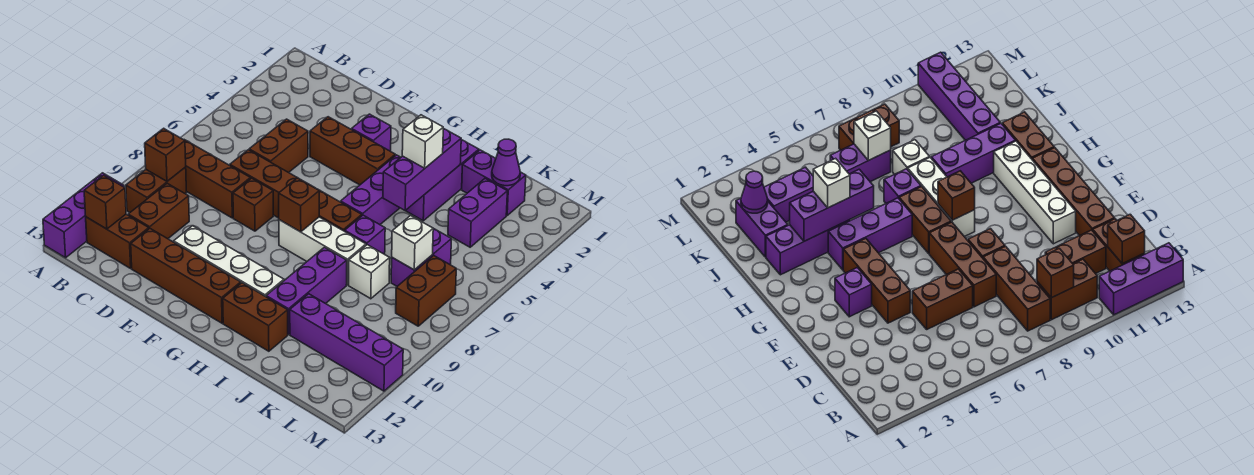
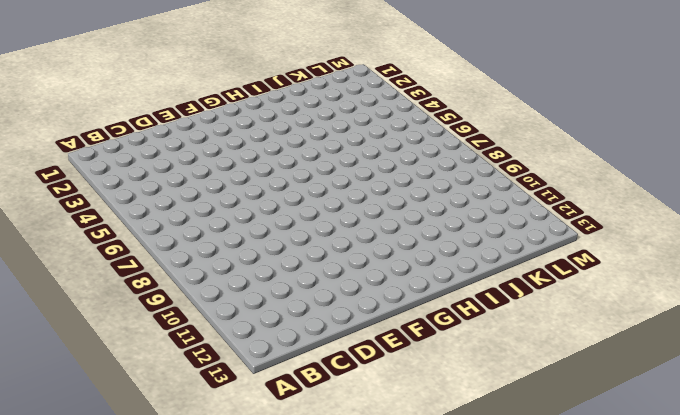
none -> purple 1x3 brick [43,173,124,258]
none -> brown 1x3 brick [185,140,250,218]
none -> brown 1x2 brick [126,167,187,212]
none -> brown 1x2 brick [86,214,149,268]

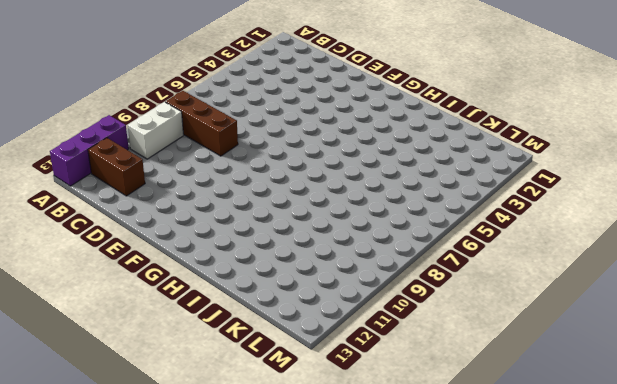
white 1x2 brick [128,102,184,159] -> brown 1x2 brick [126,167,187,212]
none -> brown 1x2 brick [128,183,189,239]
none -> brown 1x2 brick [249,119,308,173]
none -> brown 1x3 brick [230,150,313,218]
none -> brown 1x4 brick [131,229,241,323]

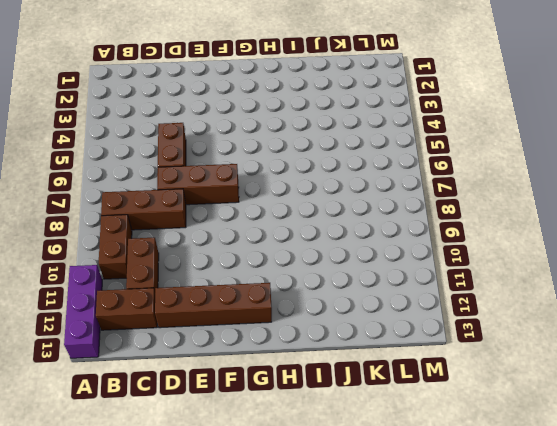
none -> brown 1x3 brick [310,117,395,185]
none -> brown 1x1 brick [233,178,273,231]
none -> white 1x4 brick [174,226,284,297]
none -> purple 1x1 brick [352,114,391,151]

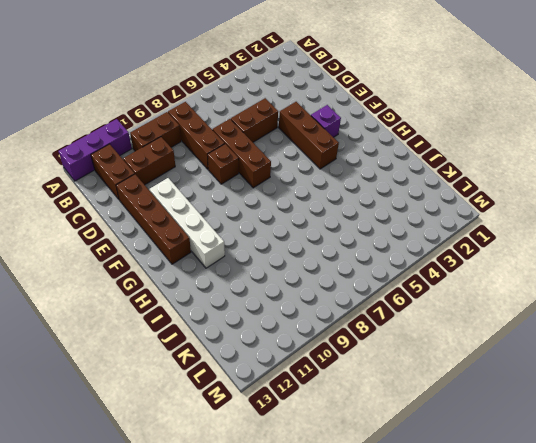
none -> brown 1x2 brick [317,189,362,231]
none -> white 1x3 brick [279,217,366,285]
none -> purple 1x3 brick [341,155,401,224]
none -> brown 1x2 brick [223,283,288,351]

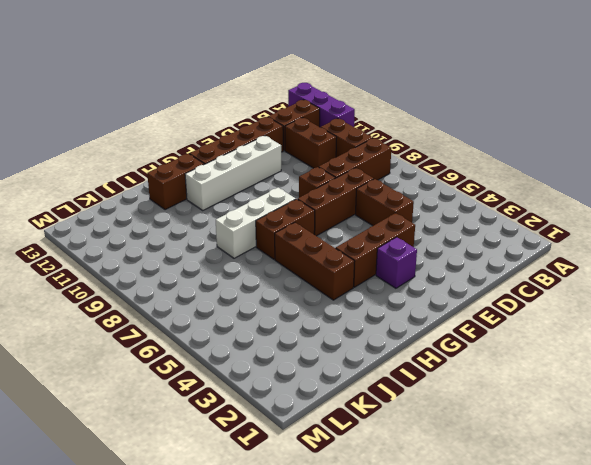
brown 1x3 brick [275,223,355,300] -> purple 1x3 brick [341,155,401,224]
none -> purple 1x3 brick [405,140,479,221]
none -> purple 1x1 brick [345,215,385,254]
none -> purple 1x3 brick [266,247,347,334]
none -> purple 1x2 brick [462,150,526,215]

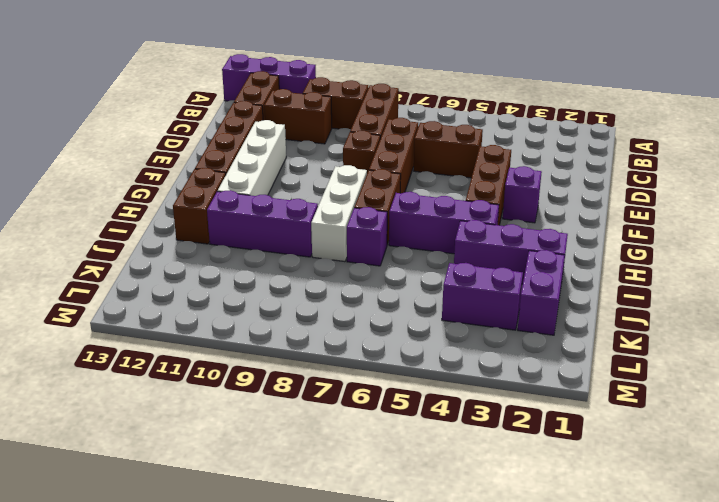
none -> white 1x1 brick [349,245,390,299]
none -> purple 1x4 brick [290,294,403,391]
none -> purple 1x2 brick [391,228,451,286]
none -> brown 1x2 brick [396,256,456,326]

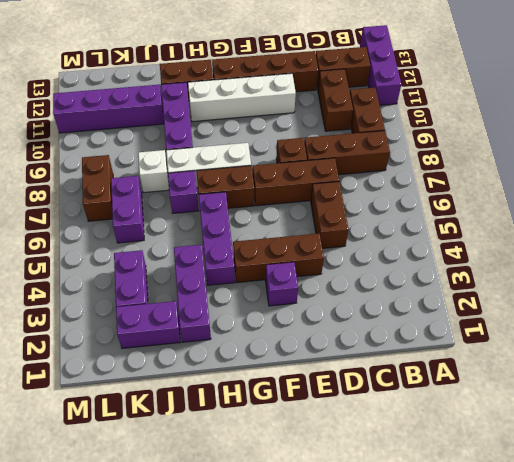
none -> brown 1x1 brick [145,128,186,181]
none -> brown 1x1 brick [84,175,126,229]
none -> brown 1x1 brick [279,178,319,232]
none -> purple 1x3 brick [383,128,461,210]

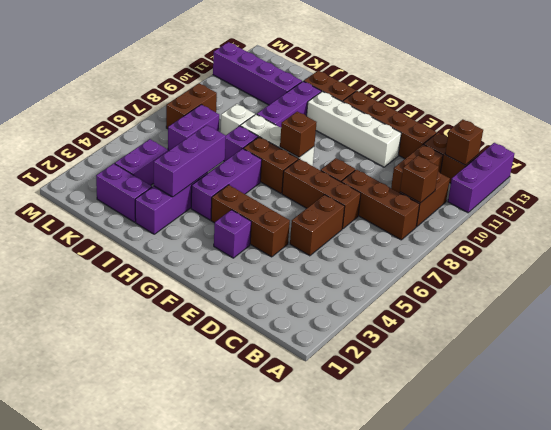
none -> purple 1x1 cone [492,139,520,186]
none -> white 1x1 brick [392,216,433,270]
none -> white 1x1 brick [402,115,443,168]

